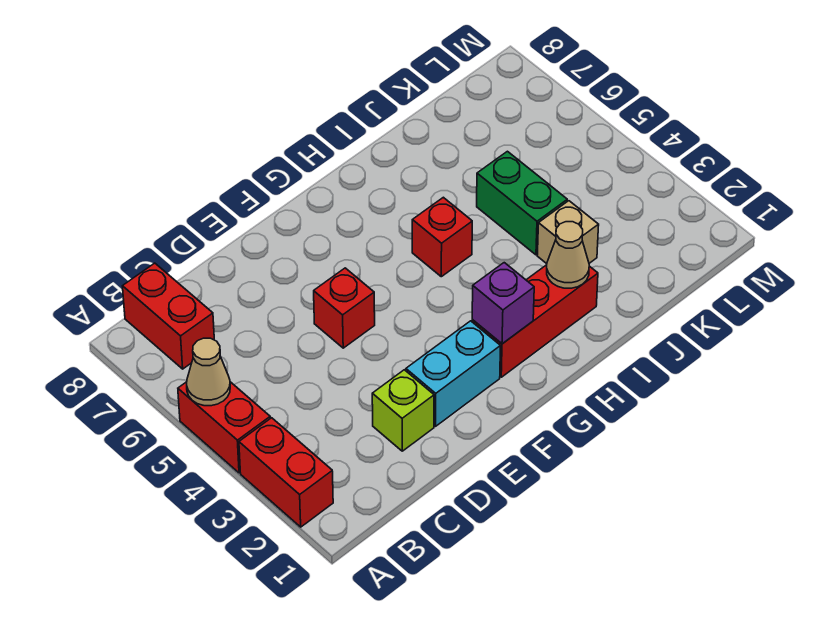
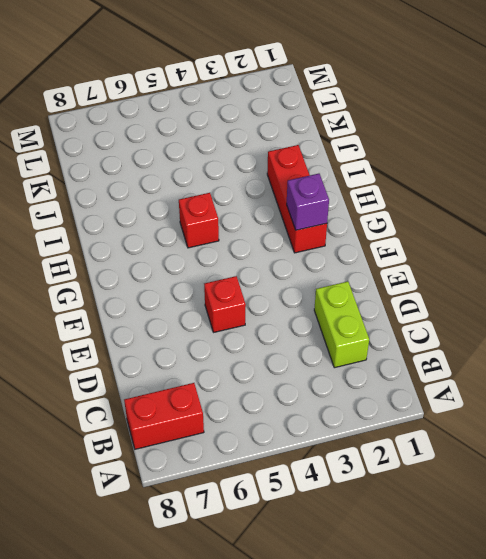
lime 1x2 brick [314,281,369,368] -> lime 1x1 brick [372,370,434,451]
none -> red 1x2 brick [239,418,333,527]
none -> red 1x2 brick [178,382,270,473]
none -> cyan 1x2 brick [406,321,501,426]

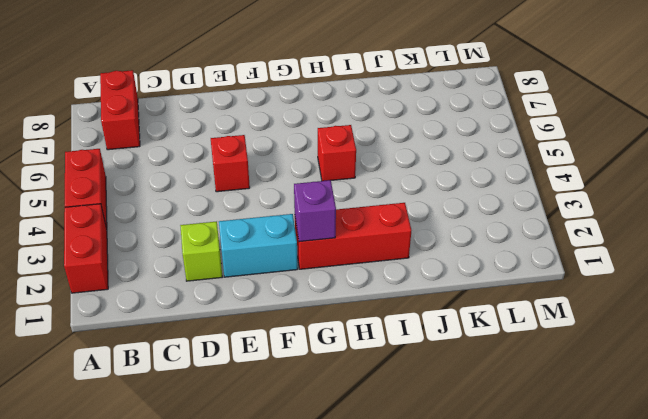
none -> tan 1x1 brick [537,201,599,264]
none -> green 1x2 brick [477,151,567,255]
none -> tan 1x1 cone [187,338,230,406]

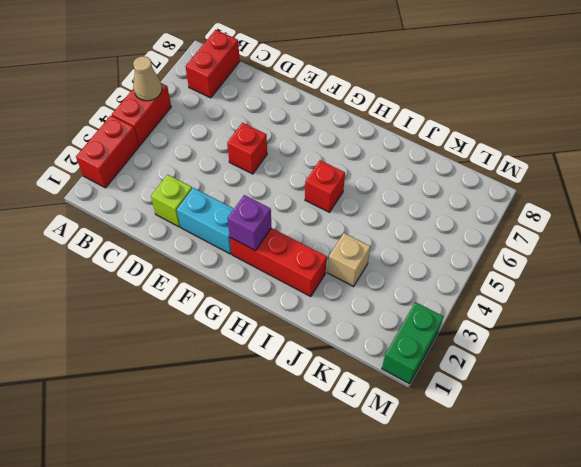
green 1x2 brick [382,302,443,384] -> green 1x2 brick moved to [477,151,567,255]
none -> tan 1x1 cone [547,222,589,288]

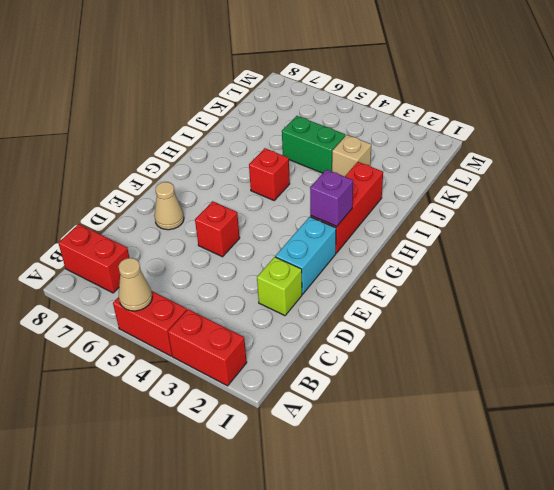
tan 1x1 cone [154,182,184,230] -> tan 1x1 cone moved to [547,222,589,288]

